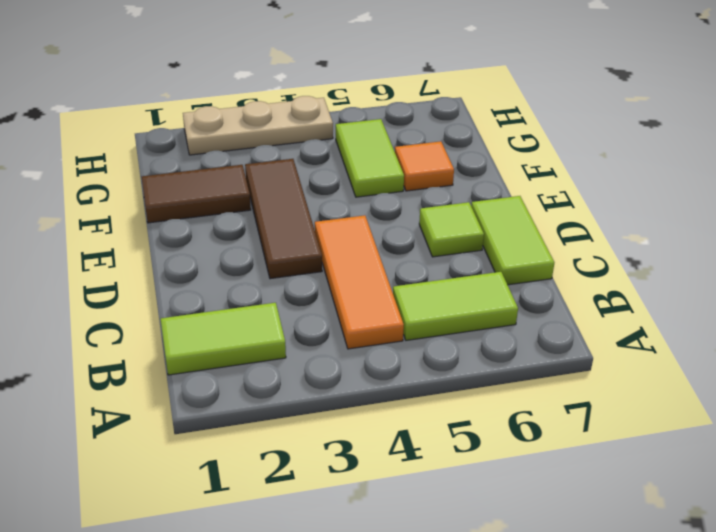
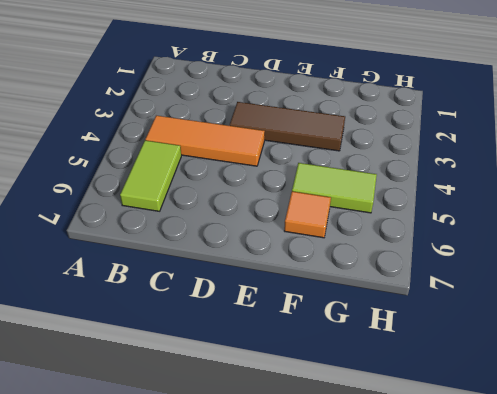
none -> lime 1x2 tile [161,303,286,375]
none -> lime 1x2 tile [471,196,555,285]

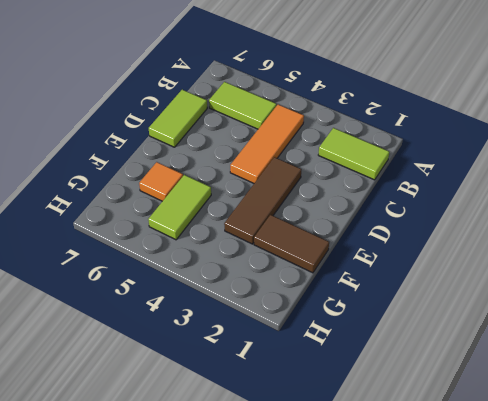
none -> lime 1x1 tile [419,202,484,257]
none -> tan 1x3 plate [183,96,333,155]

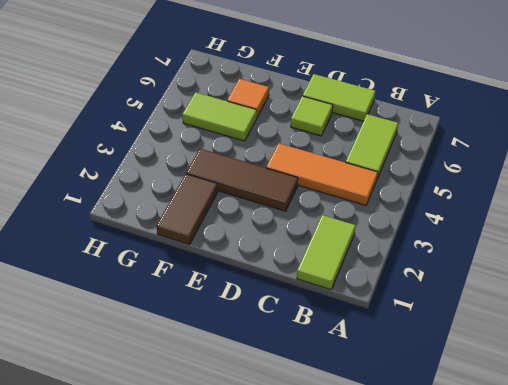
none -> tan 1x3 plate [183,96,333,155]

